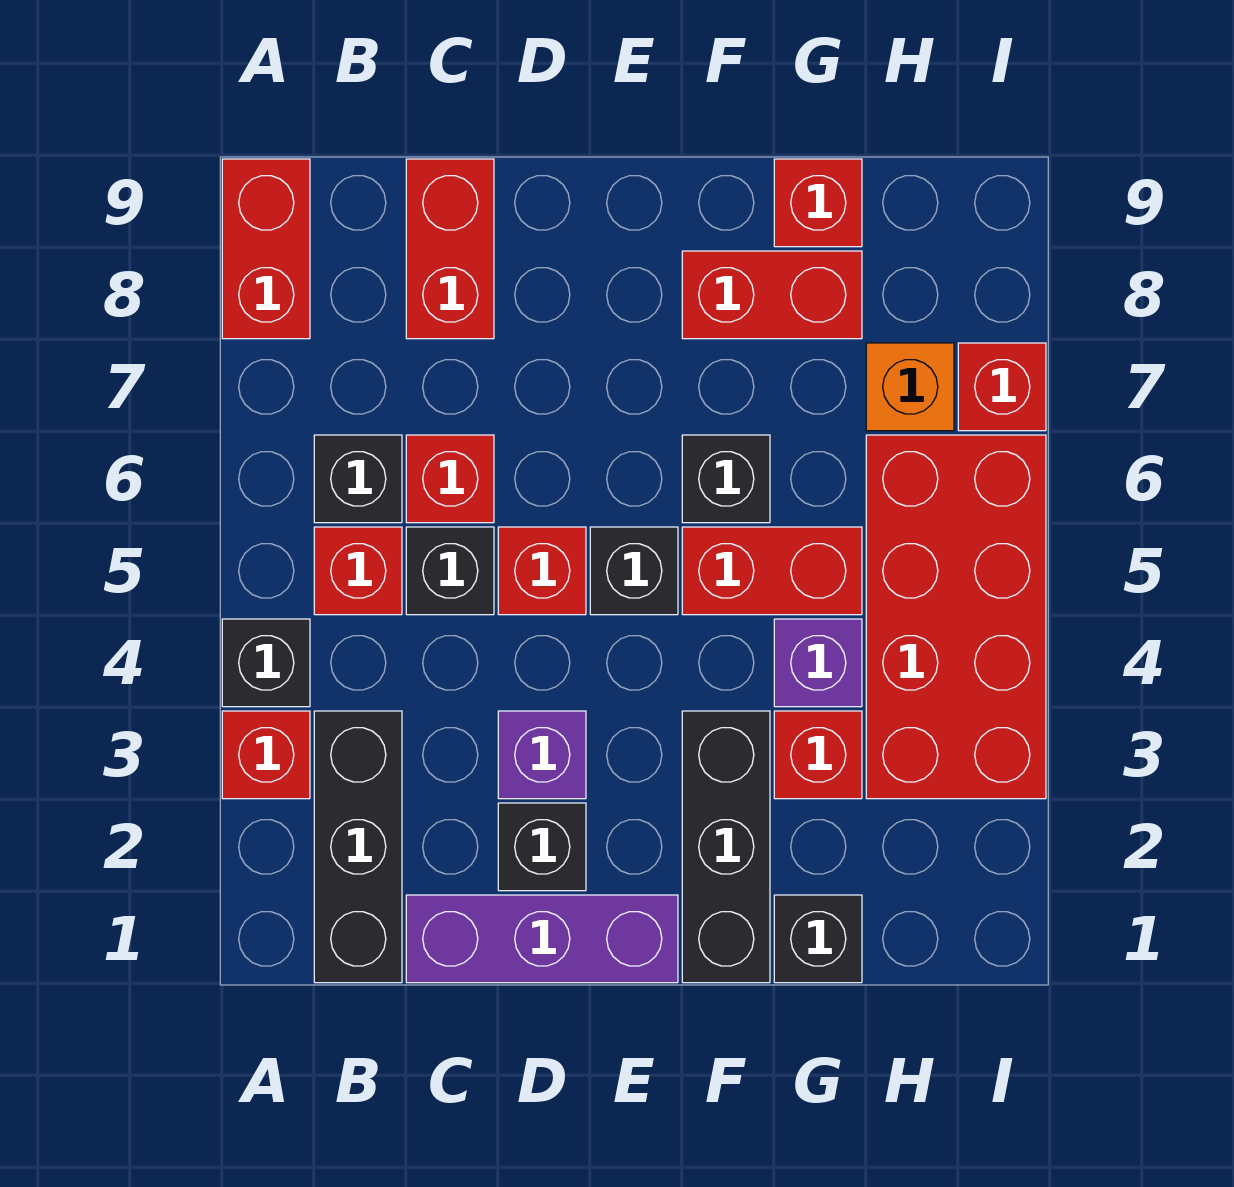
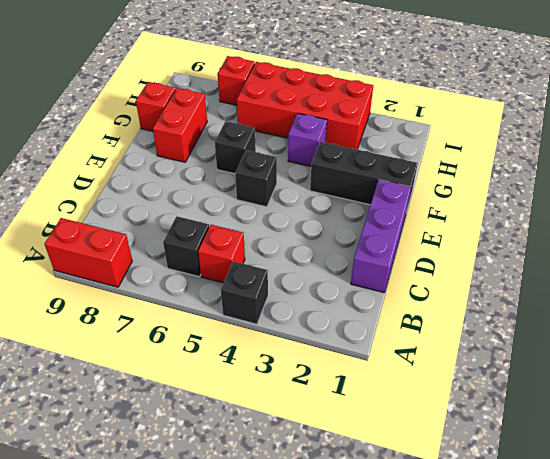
none -> red 1x1 brick [222,711,310,799]
none -> black 1x3 brick [314,711,402,983]
none -> black 1x1 brick [406,527,494,615]

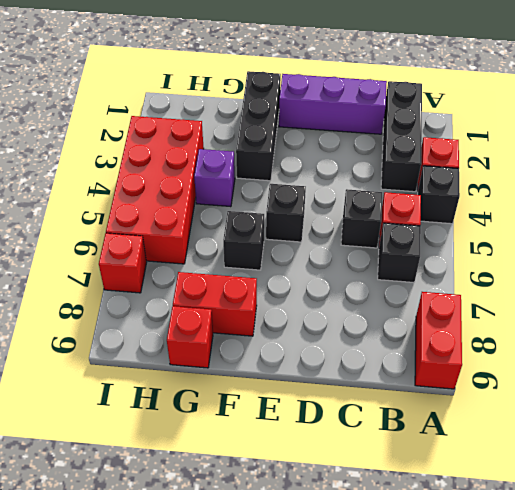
none -> red 1x1 brick [406,435,494,523]
none -> red 1x2 brick [406,159,494,339]
none -> black 1x1 brick [498,803,586,891]

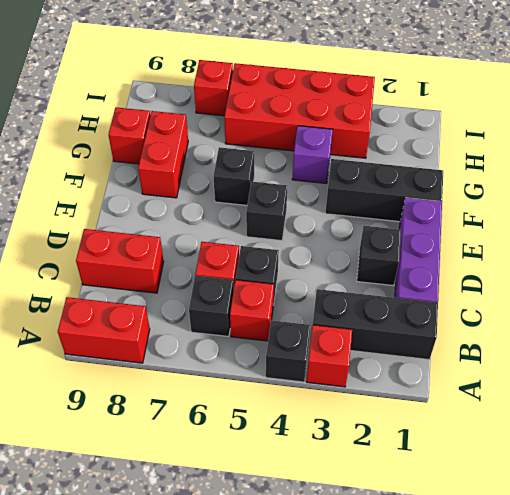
none -> purple 1x1 brick [498,711,586,799]
none -> red 1x1 brick [498,527,586,615]
none -> red 1x2 brick [682,527,862,615]

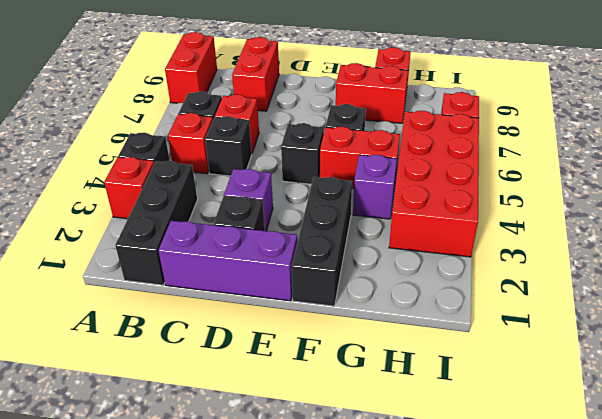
none -> red 1x1 brick [498,527,586,615]
none -> black 1x1 brick [774,895,862,983]
none -> red 1x1 brick [774,711,862,799]

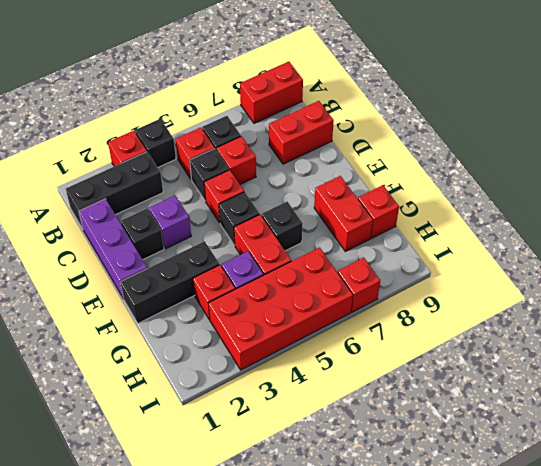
none -> black 1x1 brick [774,895,862,983]
none -> orange 1x1 brick [866,343,954,431]

